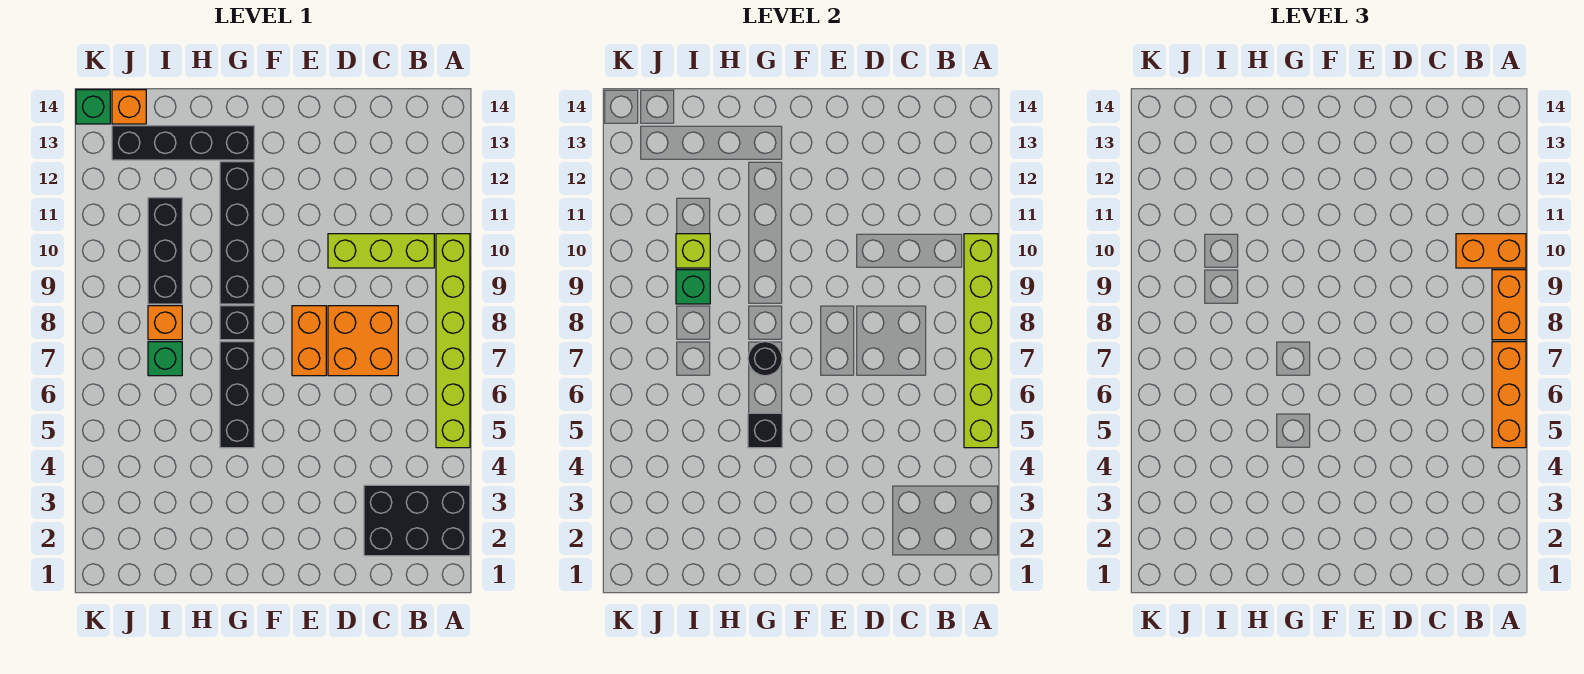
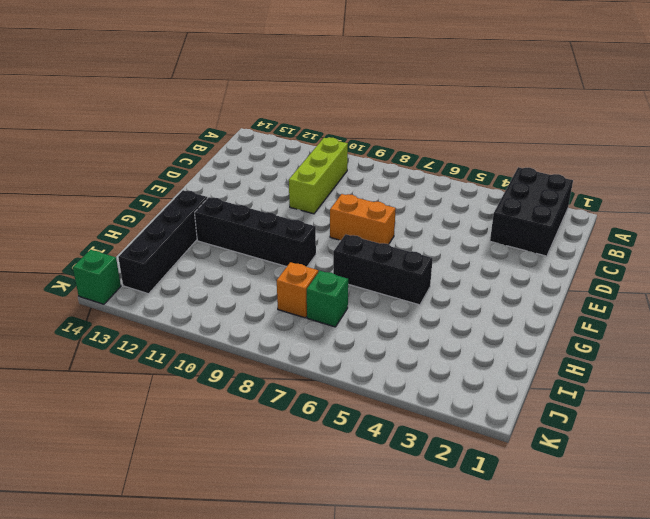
none -> lime 1x6 brick [436,234,470,448]
none -> orange 2x2 brick [328,306,398,376]
none -> black 1x1 brick [220,306,254,340]

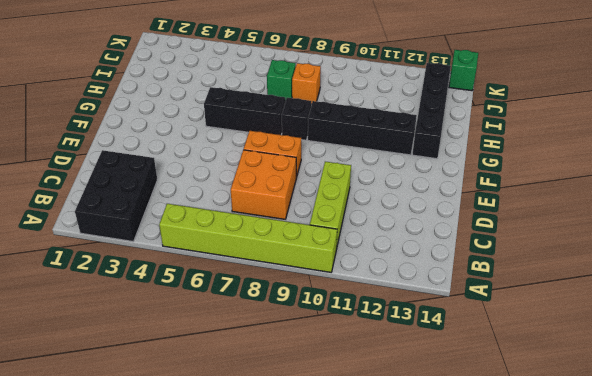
none -> black 1x3 brick [148,198,182,304]
none -> orange 1x1 brick [112,90,146,124]
none -> lime 1x6 brick [964,234,998,448]

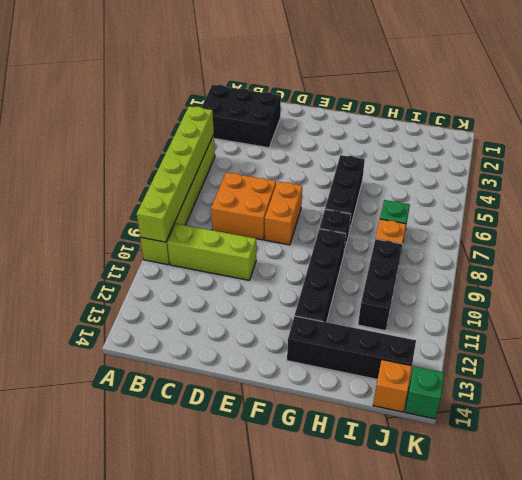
none -> black 1x1 brick [748,413,782,448]
none -> black 1x1 round brick [748,342,782,376]
none -> green 1x1 brick [676,270,710,304]

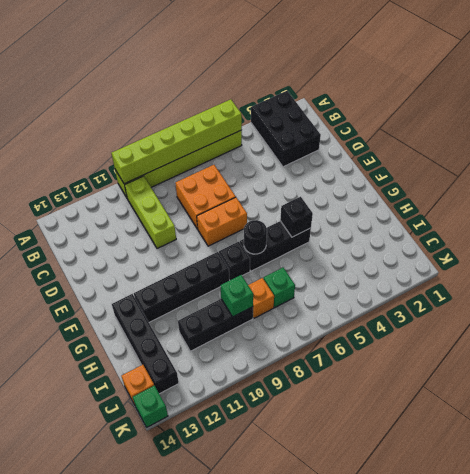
none -> lime 1x1 brick [676,234,710,268]
none -> orange 1x3 brick [1492,342,1526,448]
none -> orange 1x2 brick [1492,270,1526,340]

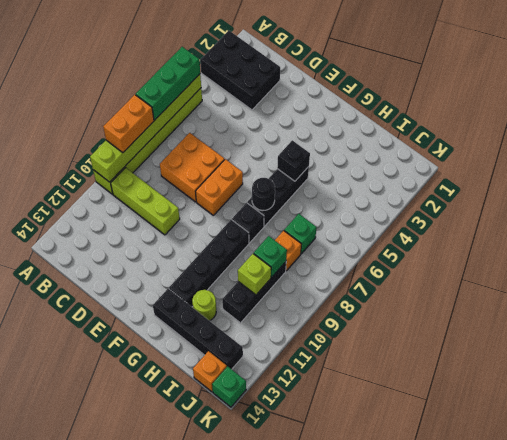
green 1x3 brick [136,47,200,120] -> orange 1x3 brick [1492,342,1526,448]
lime 1x1 round brick [192,290,216,321] -> none
none -> orange 1x2 brick [1456,234,1526,268]

